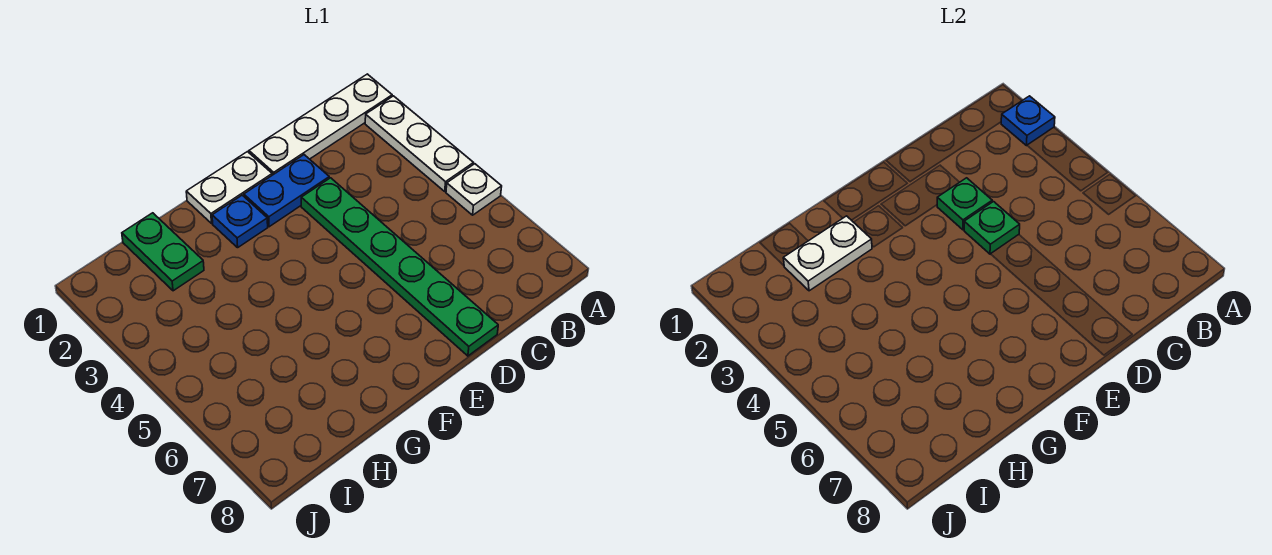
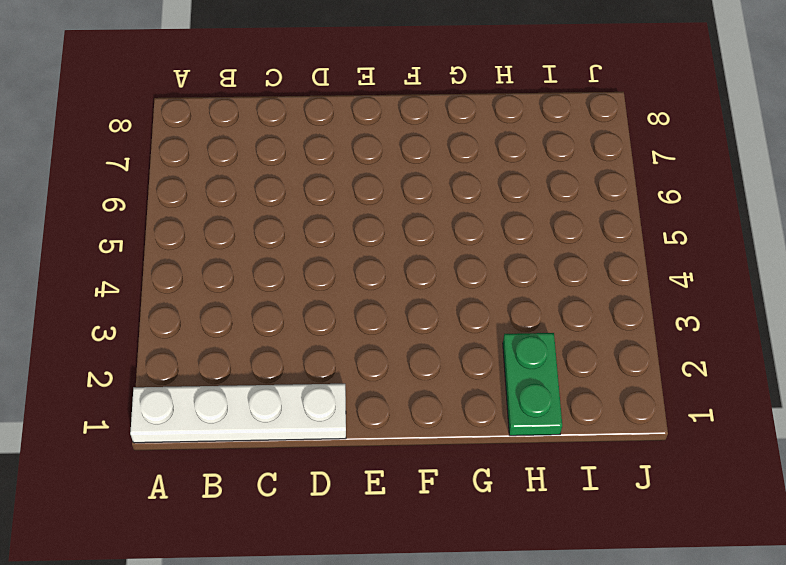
none -> white 1x3 plate [365,96,473,191]
none -> white 1x1 plate [446,164,502,215]
none -> blue 1x2 plate [244,155,329,227]

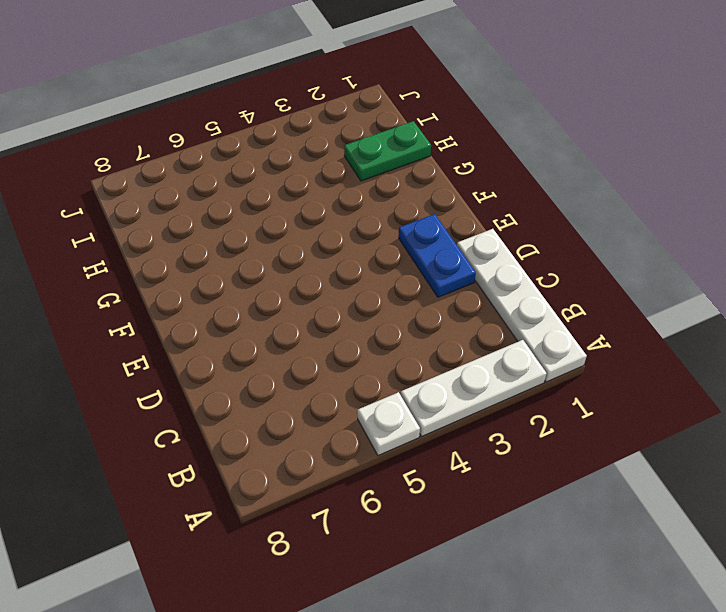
none -> green 1x6 plate [301,178,498,356]
none -> white 1x2 plate [186,152,272,223]
none -> blue 1x1 plate [212,195,268,248]

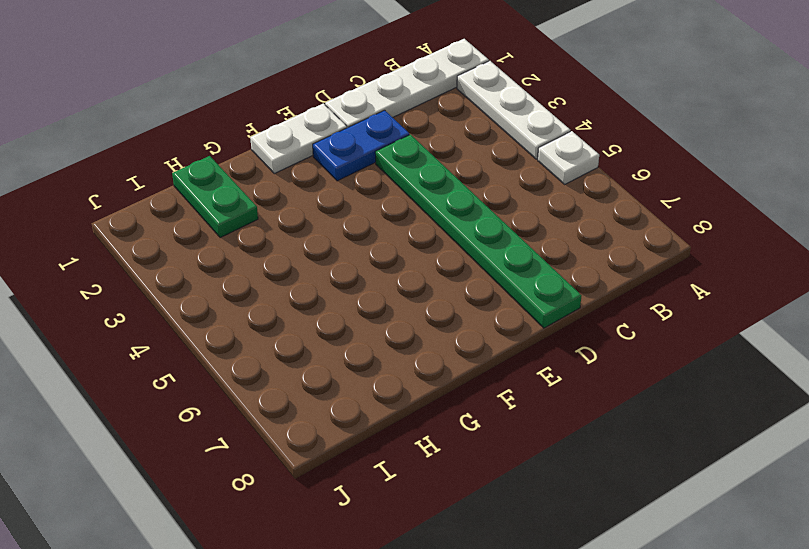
none -> blue 1x1 plate [212,195,268,248]
none -> blue 1x1 plate [1001,96,1055,146]
none -> green 1x1 plate [937,178,992,230]

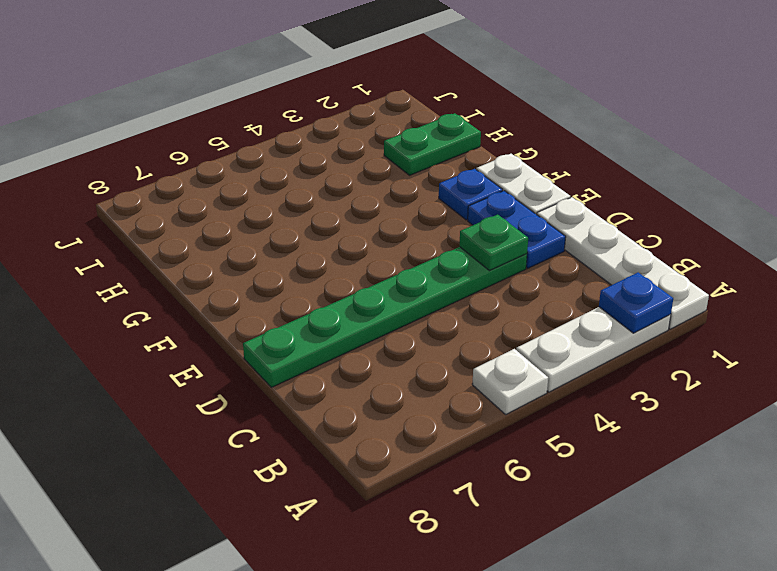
none -> green 1x1 plate [964,202,1020,254]
none -> white 1x2 plate [783,216,872,291]

